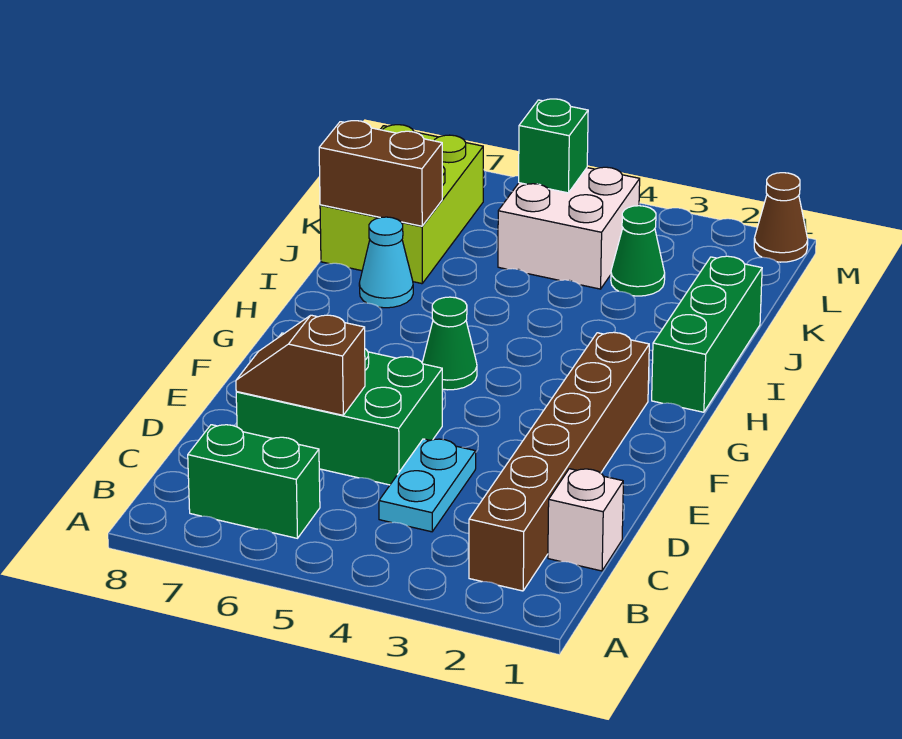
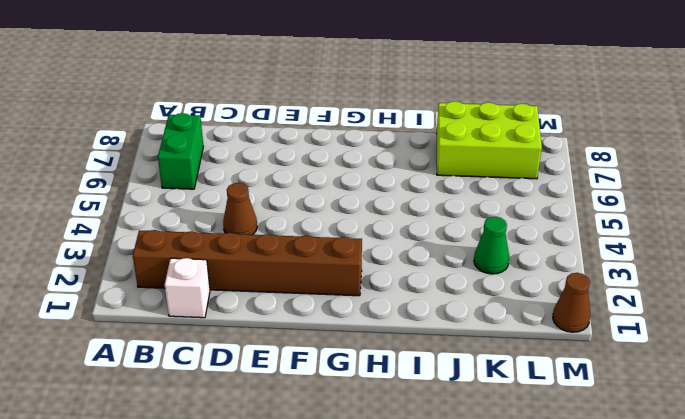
brown 1x1 cone [223,183,257,235] -> cyan 1x2 plate [379,439,476,532]
none -> green 2x3 brick [236,333,442,485]
none -> green 1x1 cone [422,297,477,390]
none -> green 1x3 brick [652,256,762,412]

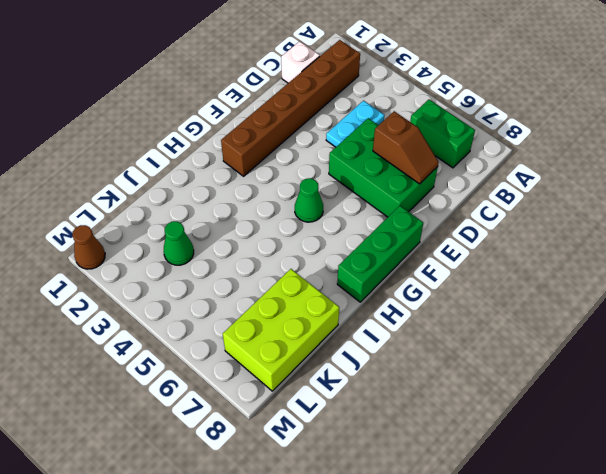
green 1x3 brick [337,206,423,302] -> green 1x3 brick moved to [652,256,762,412]
none -> cyan 1x1 cone [359,217,413,308]
none -> white 2x2 brick [498,167,640,289]
none -> brown 1x2 brick [319,121,442,226]

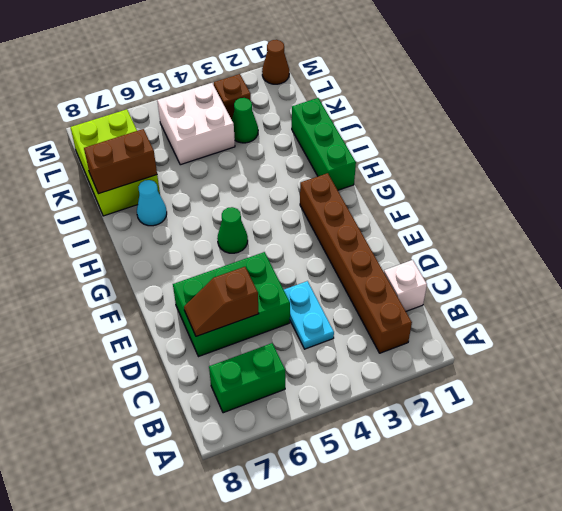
brown 1x1 brick [214,74,251,120] -> none
none -> green 1x1 brick [519,99,588,193]

